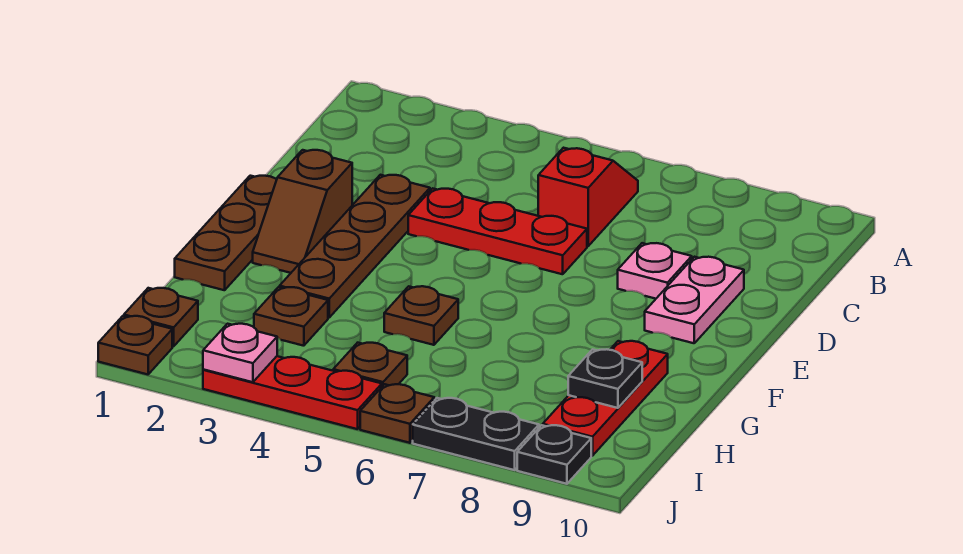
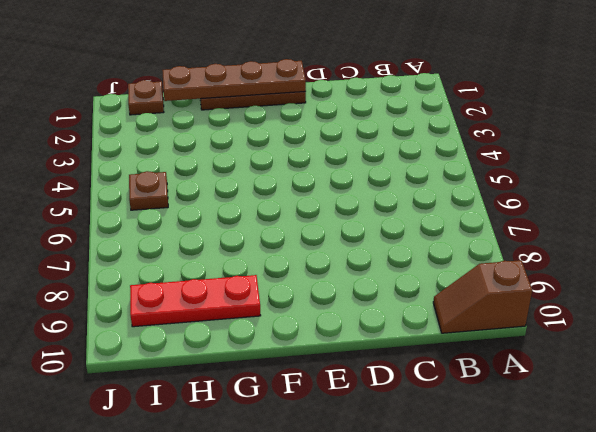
brown 1x2 slope [433,260,532,333] -> brown 1x2 slope moved to [253,150,352,273]
brown 1x4 plate [162,59,306,101] -> brown 1x4 plate moved to [280,175,430,318]
none -> red 1x2 slope [538,148,638,246]
none -> red 1x3 plate [408,188,587,274]
none -> pink 1x1 plate [618,243,692,299]

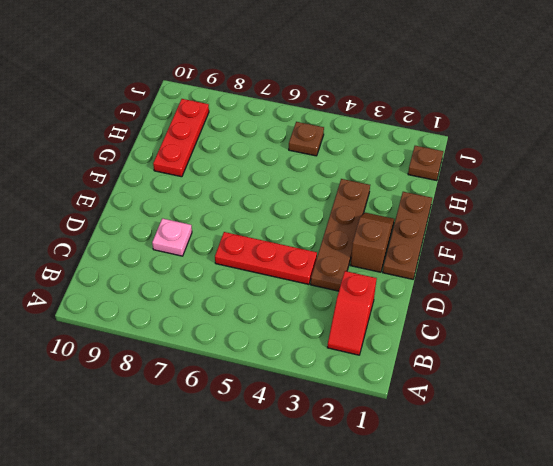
red 1x2 slope [327,271,377,355] -> red 1x2 slope moved to [538,148,638,246]
none -> pink 1x2 plate [645,257,744,343]
none -> brown 1x1 plate [384,286,458,345]
none -> brown 1x1 plate [254,287,328,346]

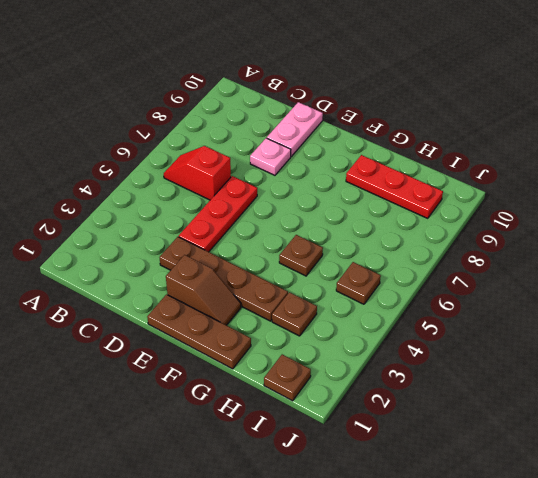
pink 1x2 plate [267,102,323,156] -> pink 1x2 plate turned to [645,257,744,343]
none -> brown 1x1 plate [98,316,172,374]
none -> red 1x3 plate [203,356,382,429]
none -> brown 1x1 plate [360,384,434,443]

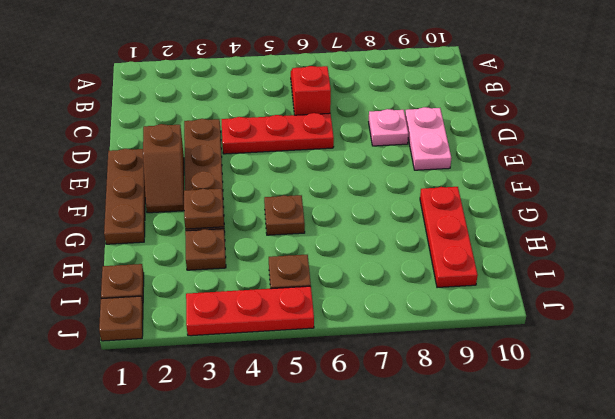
brown 1x1 plate [184,188,224,229] -> brown 1x1 plate moved to [360,384,434,443]
none -> black 1x2 plate [413,398,539,470]
none -> black 1x1 plate [517,425,591,484]
none -> black 1x1 plate [568,349,642,408]

